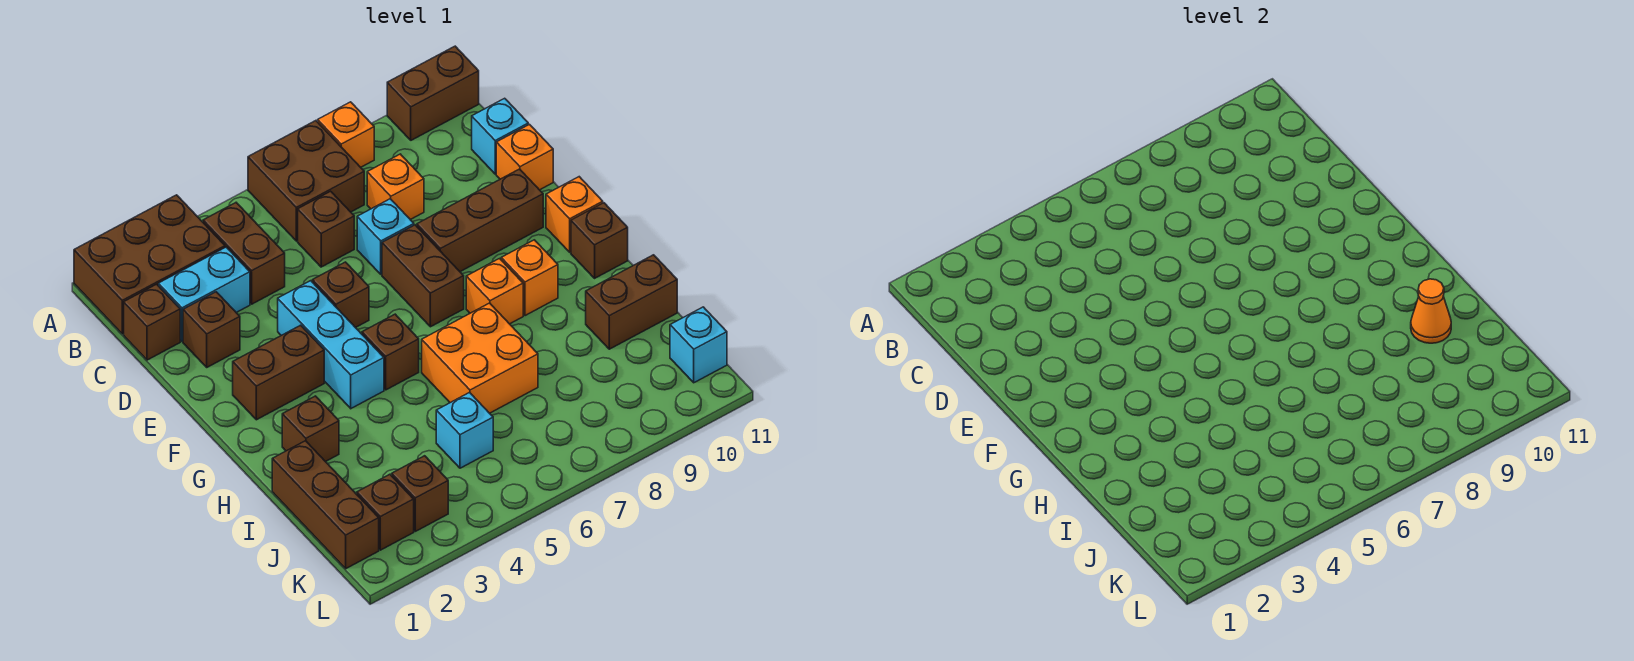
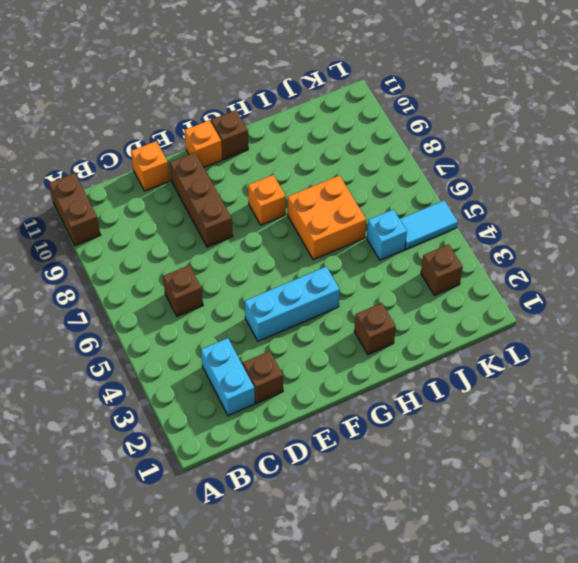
cyan 1x2 tile [400,201,458,249] -> none
none -> brown 2x3 brick [74,195,225,334]
none -> brown 2x2 brick [248,121,364,241]
none -> orange 1x1 brick [318,102,374,167]
none -> brown 1x2 brick [203,203,285,304]

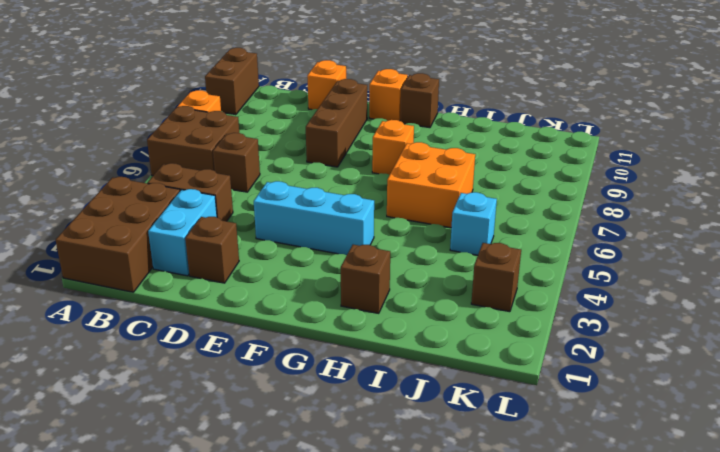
none -> brown 1x1 brick [124,284,180,360]
none -> orange 1x1 brick [367,154,424,220]
none -> cyan 1x1 brick [472,98,528,174]
none -> cyan 1x1 brick [357,199,414,274]

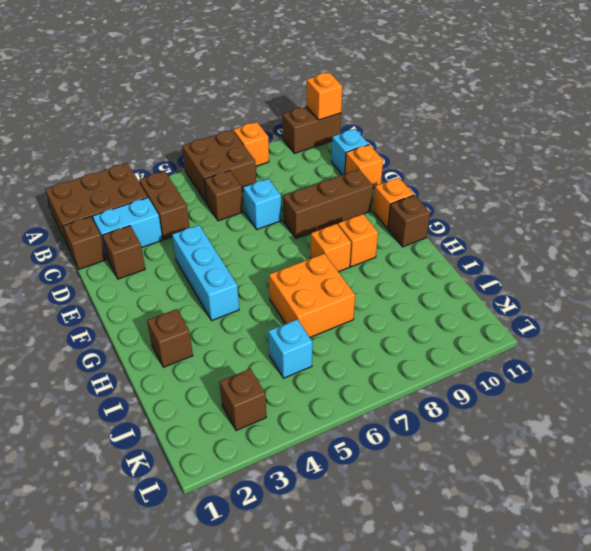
orange 1x1 brick [306,72,342,120] -> orange 1x1 brick moved to [367,154,424,220]
none -> brown 1x1 brick [312,262,369,328]
none -> brown 1x2 brick [382,225,464,327]
none -> brown 1x2 brick [233,325,324,420]
none -> brown 1x1 brick [362,314,419,390]

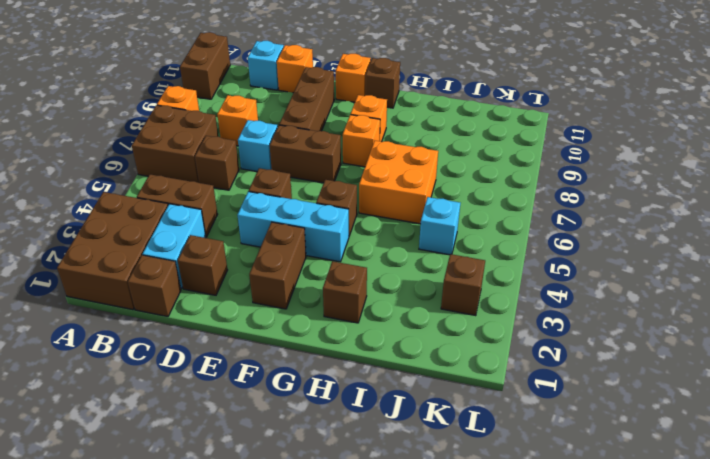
none -> brown 1x3 brick [272,441,379,569]
none -> brown 1x2 brick [586,255,677,349]
none -> brown 1x1 brick [357,474,414,550]
none -> cyan 1x1 brick [670,307,727,383]

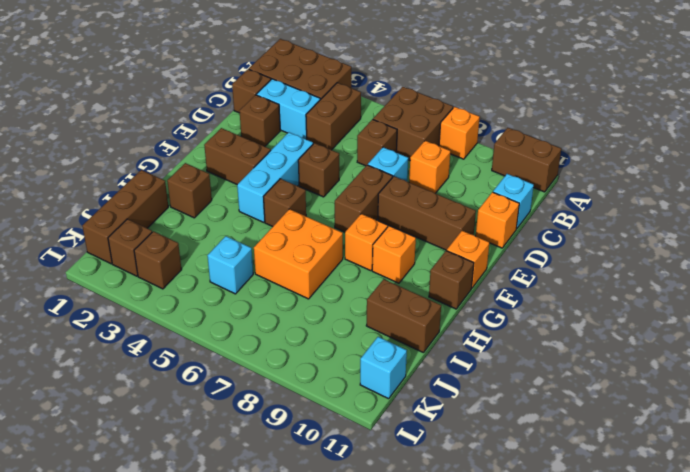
none -> orange 1x1 cone [1411,279,1451,343]

